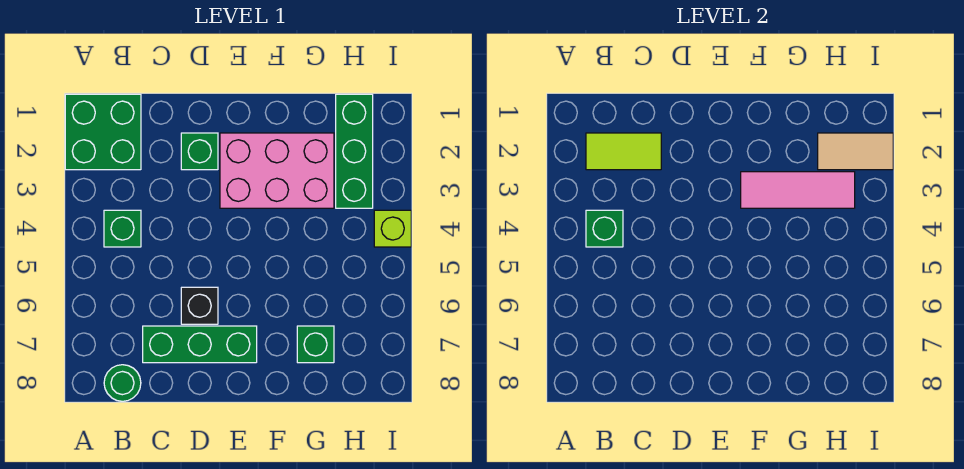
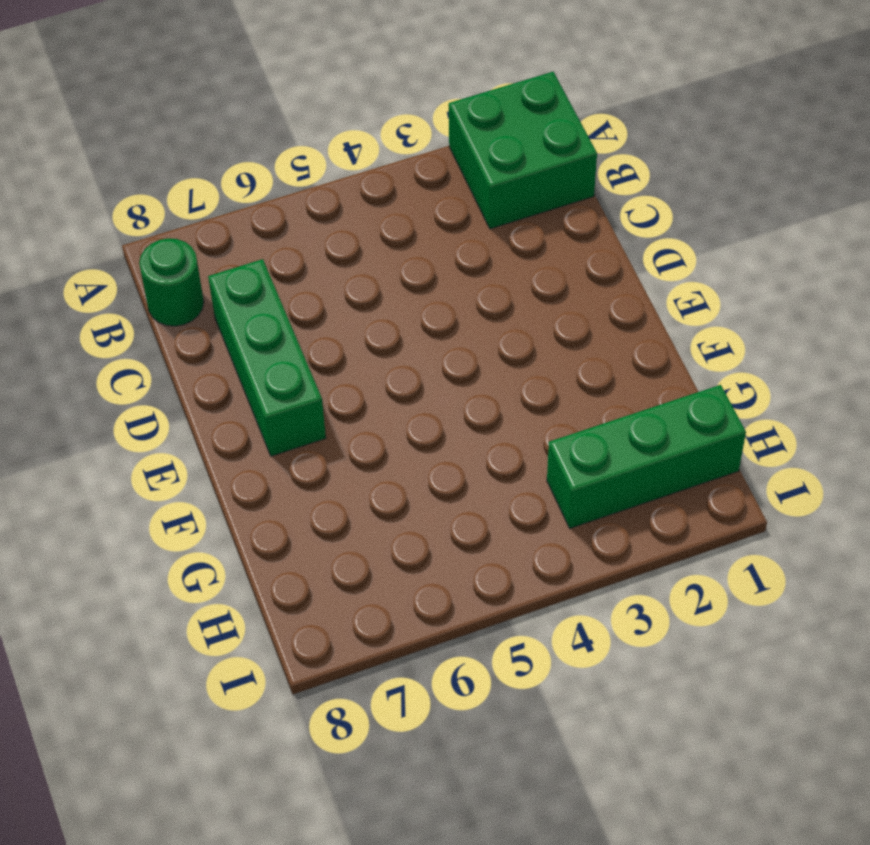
none -> green 1x1 brick [104,210,141,247]
none -> green 1x1 brick [181,133,218,170]
none -> black 1x1 brick [181,287,218,324]

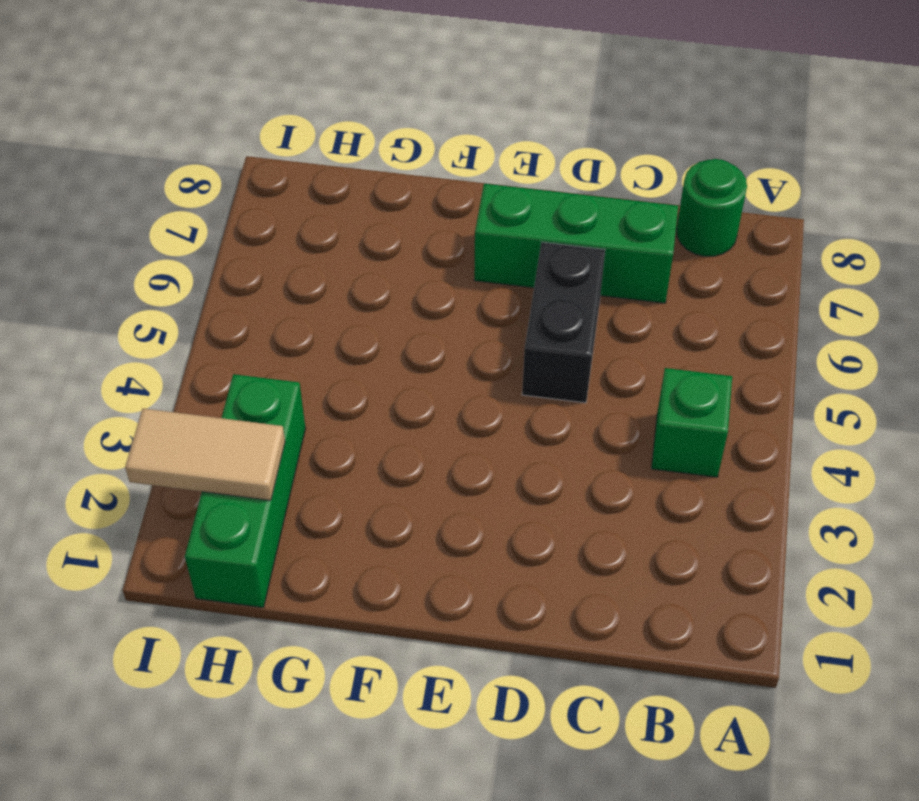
black 1x2 brick [522,242,605,403] -> black 1x1 brick [181,287,218,324]
none -> green 2x2 brick [65,94,141,170]
none -> green 1x1 brick [181,133,218,170]
none -> pink 2x3 brick [220,133,334,208]

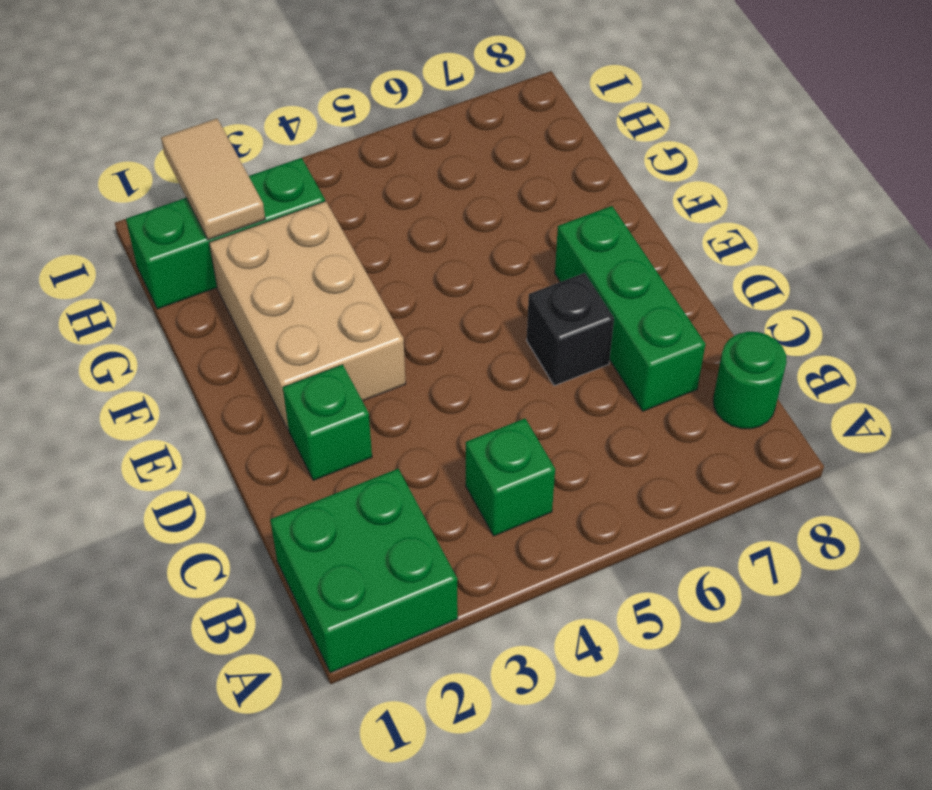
tan 2x3 brick [209,201,406,429] -> pink 2x3 brick [220,133,334,208]
none -> green 1x1 brick [297,326,334,363]
none -> lime 1x1 brick [374,210,411,247]
none -> lime 1x2 tile [586,133,661,170]

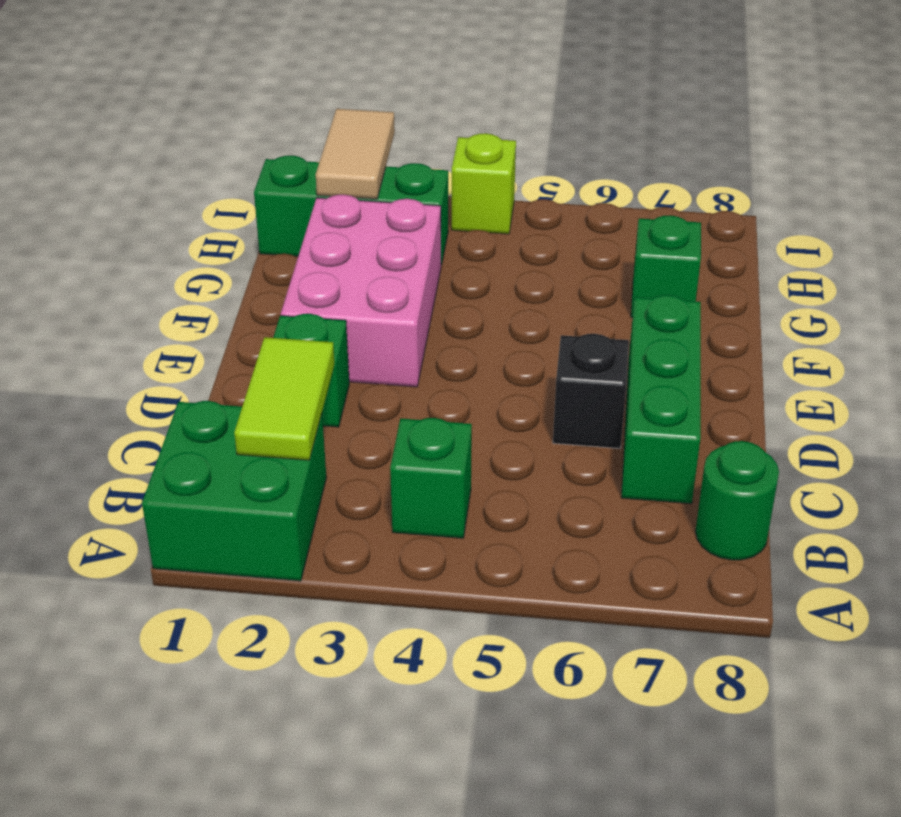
none -> green 1x1 brick [586,210,623,247]
none -> pink 1x3 tile [741,172,855,208]

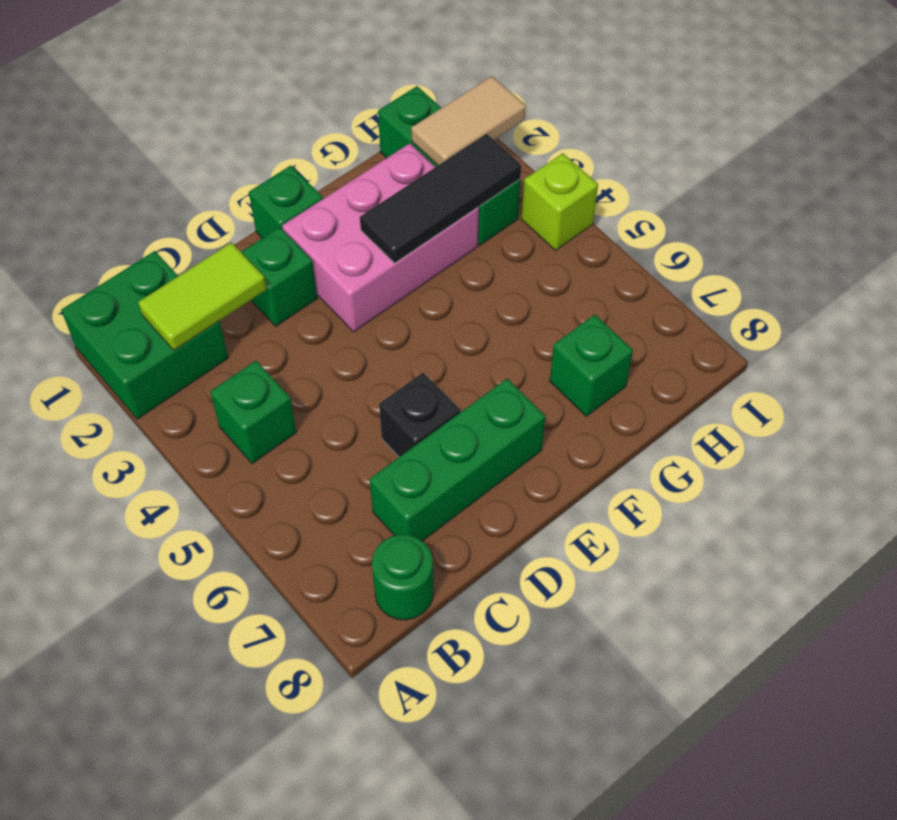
green 1x1 brick [249,165,323,238] -> green 1x1 brick moved to [586,210,623,247]
black 1x3 tile [360,134,521,263] -> pink 1x3 tile [741,172,855,208]

